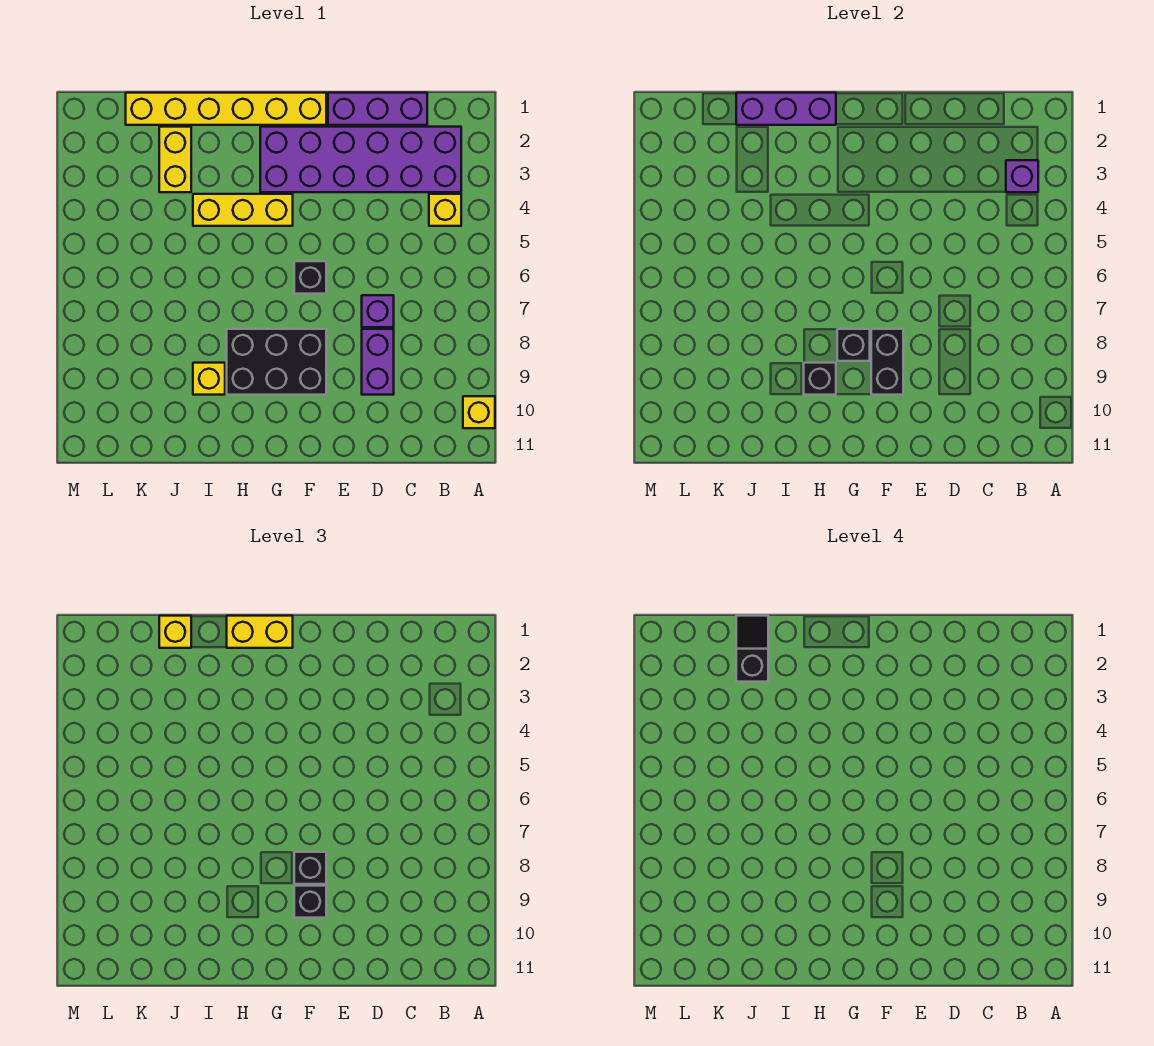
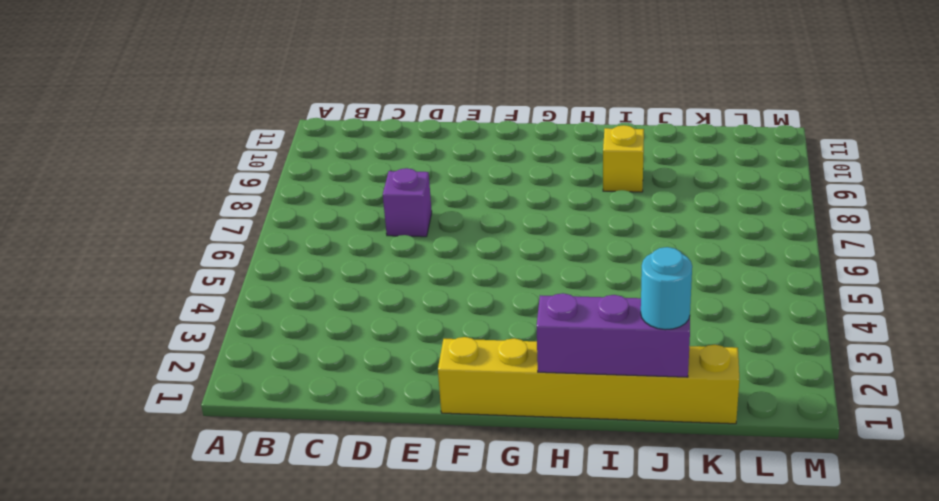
cyan 1x1 round brick [641,247,692,330] -> yellow 1x1 brick [159,616,191,648]
none -> yellow 1x1 brick [463,396,495,428]
none -> purple 2x6 brick [260,127,461,192]
none -> yellow 1x1 brick [429,194,461,226]

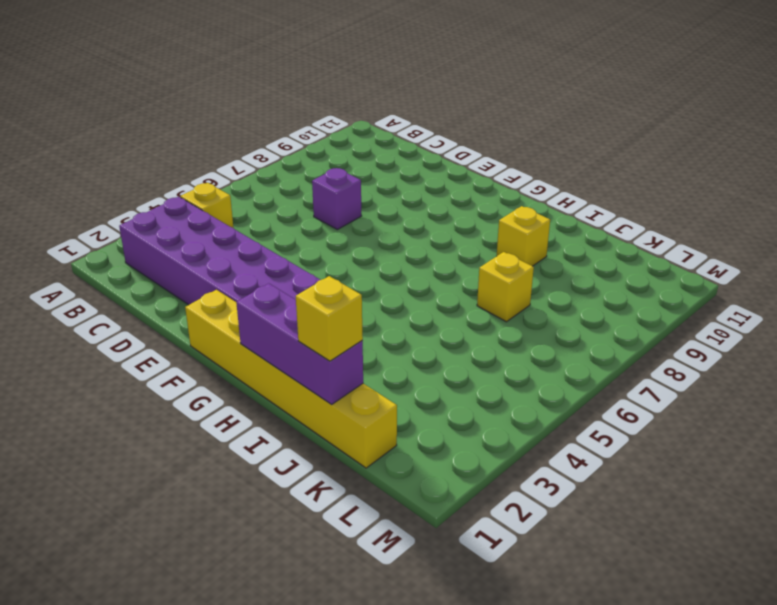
yellow 1x1 brick [477,252,534,322] -> yellow 1x1 brick moved to [463,396,495,428]
none -> purple 1x3 brick [328,93,427,125]
none -> purple 1x2 brick [362,329,394,395]
none -> black 1x1 brick [294,261,326,294]

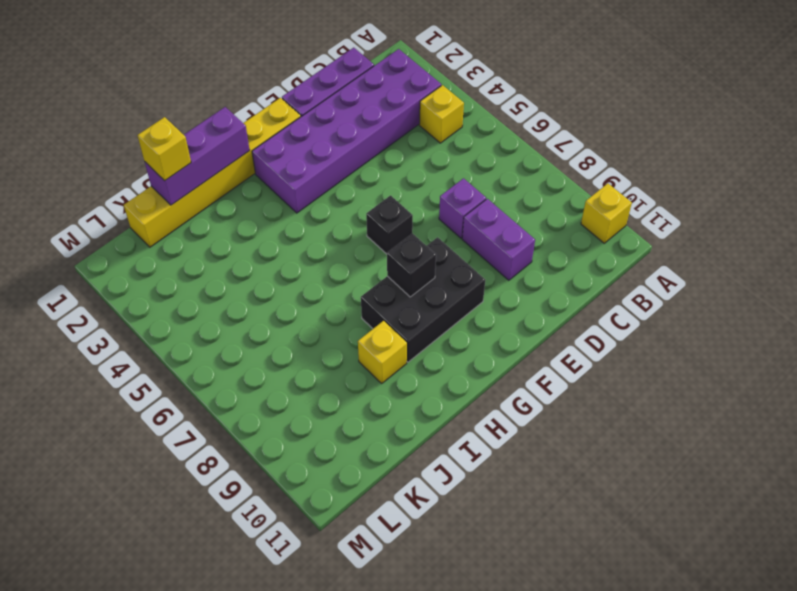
none -> yellow 1x3 brick [193,194,293,226]
none -> yellow 1x2 brick [159,127,191,192]
none -> purple 1x1 brick [1006,160,1038,192]

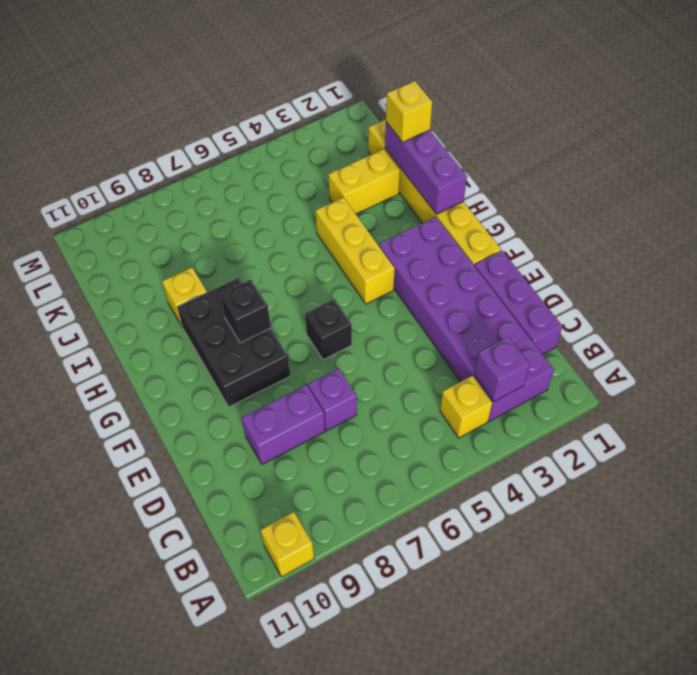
none -> black 1x2 brick [871,329,903,395]
none -> black 1x1 brick [804,363,836,395]
none -> black 1x1 brick [294,852,326,884]

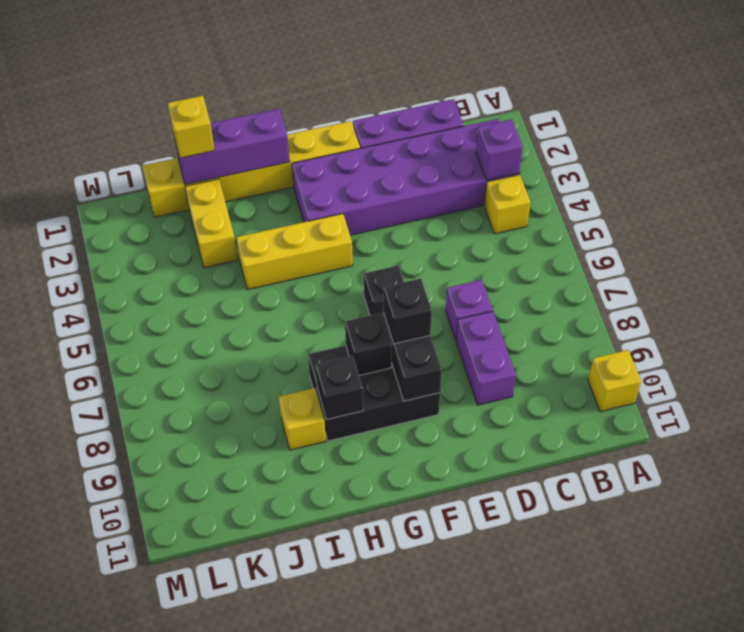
none -> black 1x1 brick [294,886,326,918]
none -> yellow 1x2 brick [227,616,293,648]
none -> black 1x2 slope [736,616,768,682]

